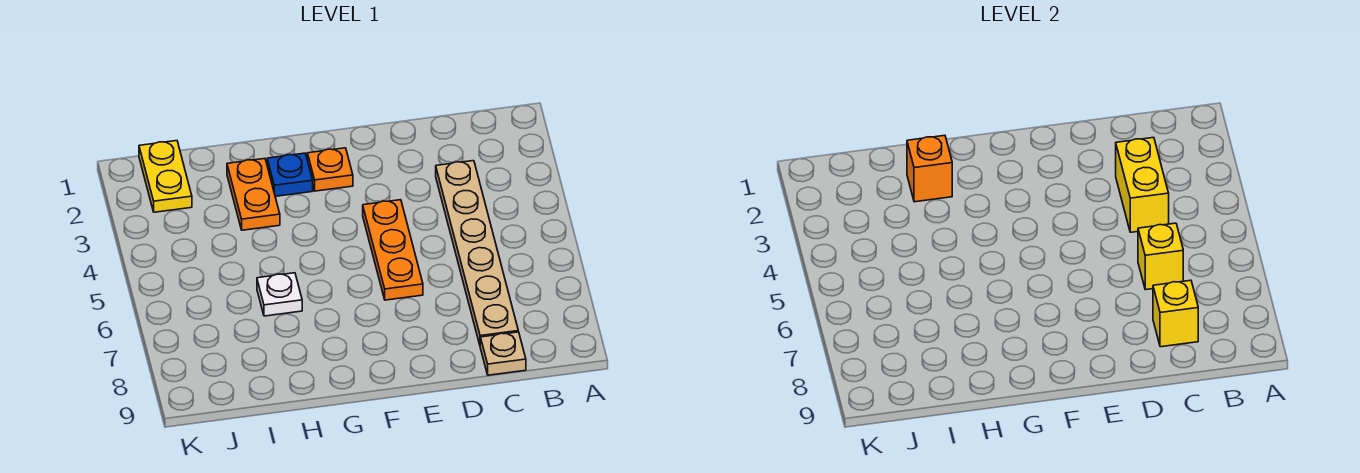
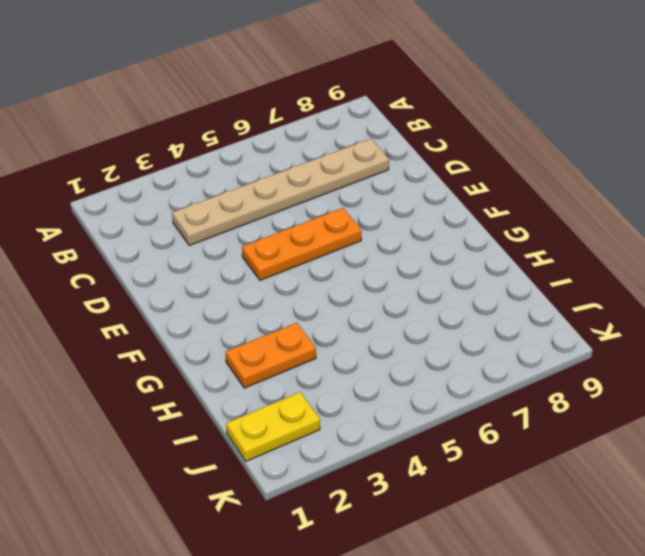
none -> tan 1x1 plate [480,332,526,375]
none -> orange 1x1 plate [307,148,353,191]
none -> blue 1x1 plate [267,153,313,196]

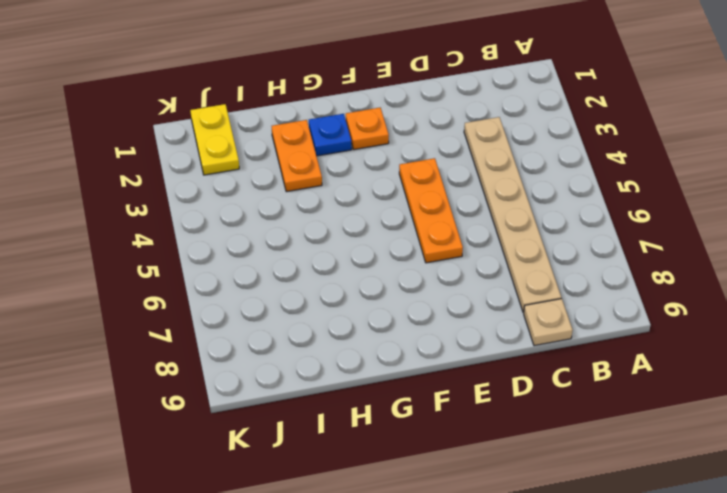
none -> white 1x1 plate [257,273,302,316]
none -> yellow 1x2 brick [1116,137,1169,232]
none -> yellow 1x1 brick [1138,223,1183,290]

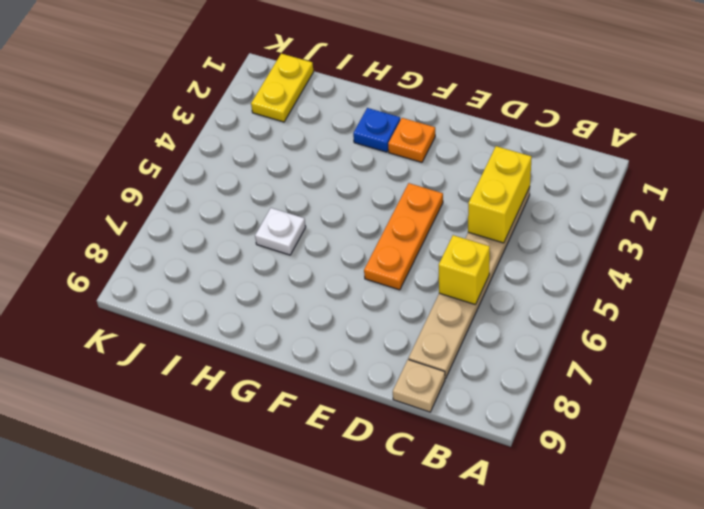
none -> orange 1x2 plate [227,159,280,230]
none -> yellow 1x1 brick [1153,280,1198,347]
none -> orange 1x1 brick [907,135,952,202]

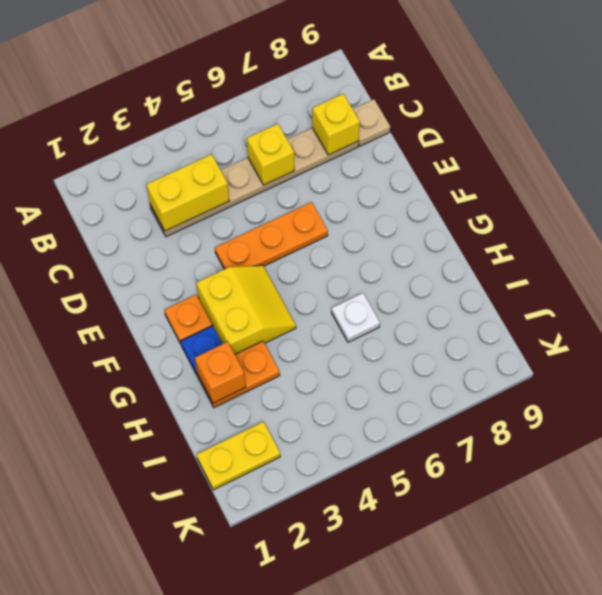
yellow 2x2 slope [196,265,296,354] -> none

